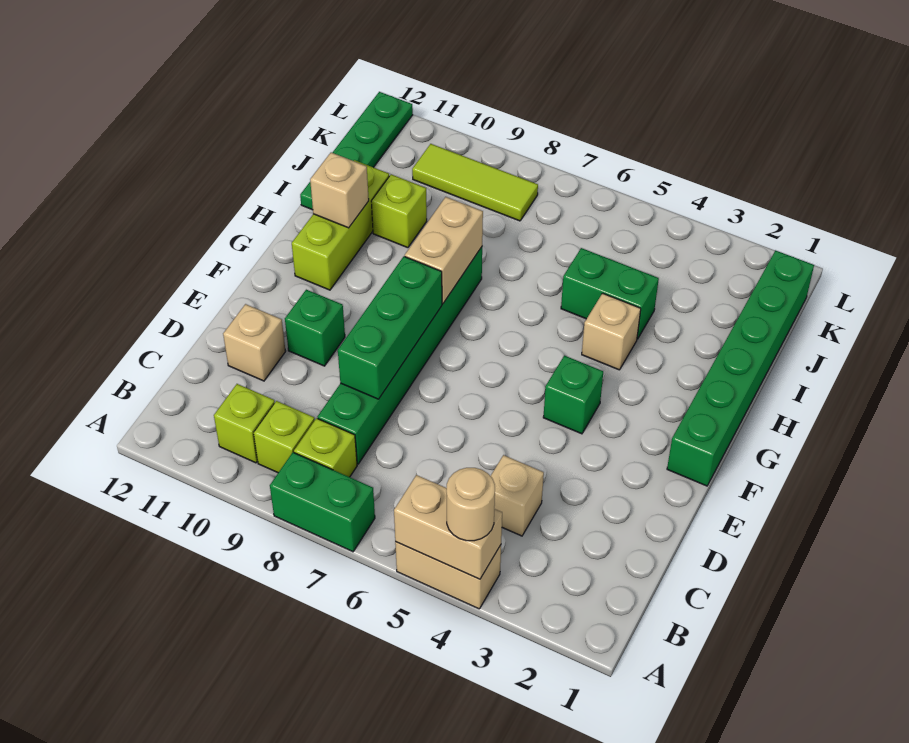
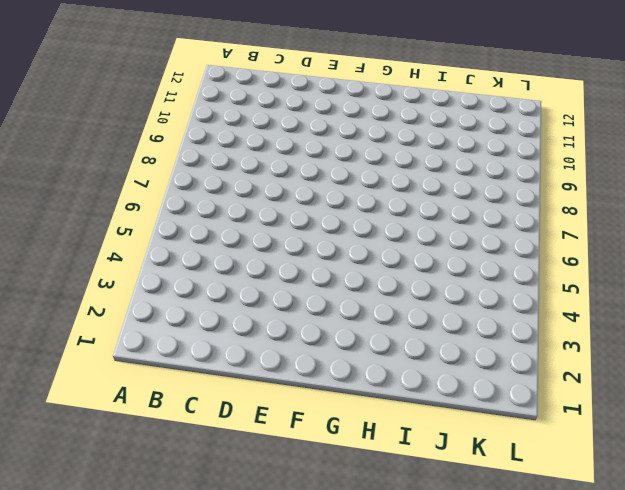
none -> tan 1x2 brick [395,542,501,609]
none -> green 1x2 brick [270,452,375,552]
none -> lime 1x1 brick [294,418,357,477]

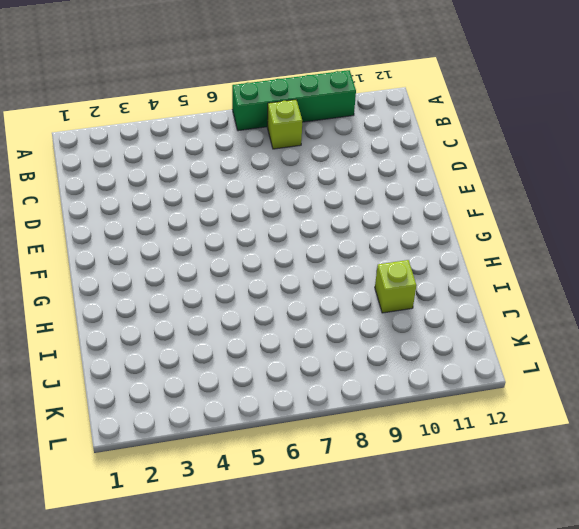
green 1x4 brick [232,70,356,131] -> green 1x2 brick [270,452,375,552]
none -> tan 1x2 brick [395,542,501,609]
none -> lime 1x1 brick [254,401,315,473]
none -> lime 1x1 brick [214,384,275,463]

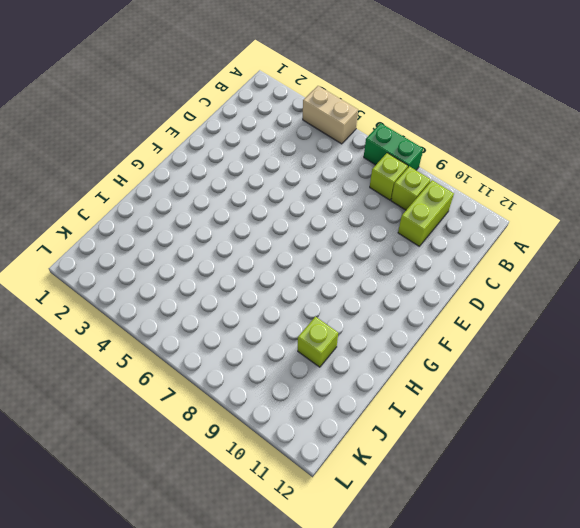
lime 1x2 brick [398,180,454,246] -> lime 1x1 brick [214,384,275,463]
none -> tan 1x1 brick [491,455,544,536]
none -> green 1x6 brick [318,247,482,464]
none -> tan 1x1 brick [223,304,286,381]

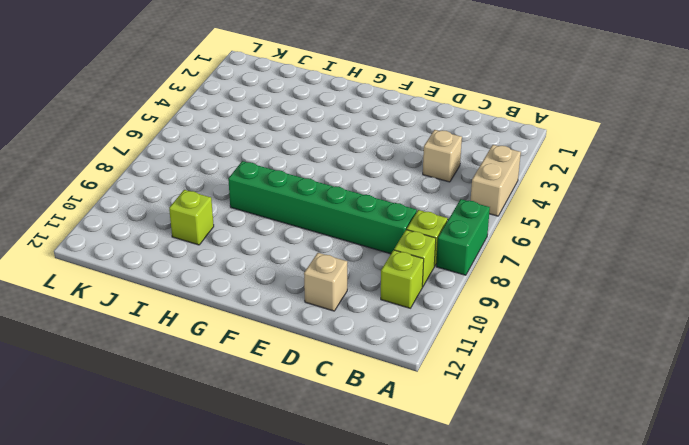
none -> green 1x1 brick [285,290,345,366]
none -> green 1x6 brick [667,250,814,486]
none -> green 1x1 brick [543,356,603,434]

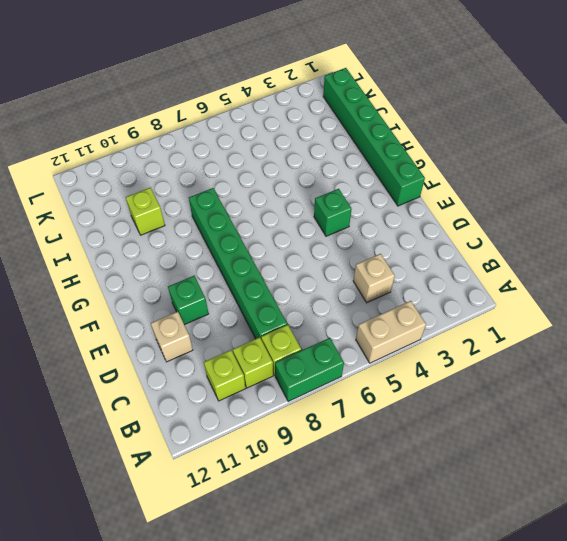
none -> lime 1x3 brick [292,160,389,290]
none -> tan 1x1 brick [582,293,641,370]
none -> green 1x2 brick [561,248,659,339]

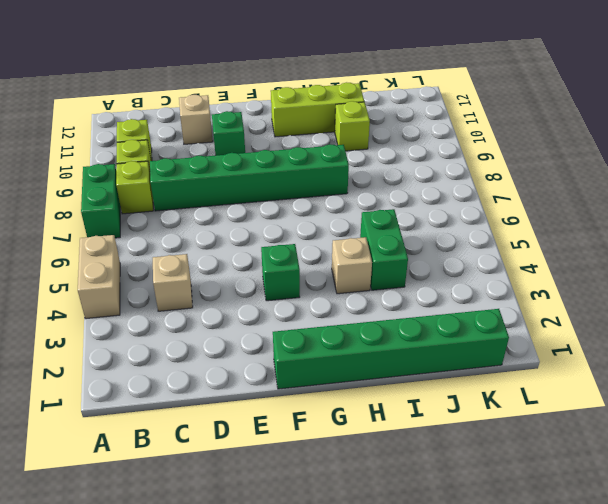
none -> green 1x4 plate [300,92,413,210]
none -> lime 1x3 tile [412,144,538,221]
none -> tan 1x2 brick [394,475,502,579]

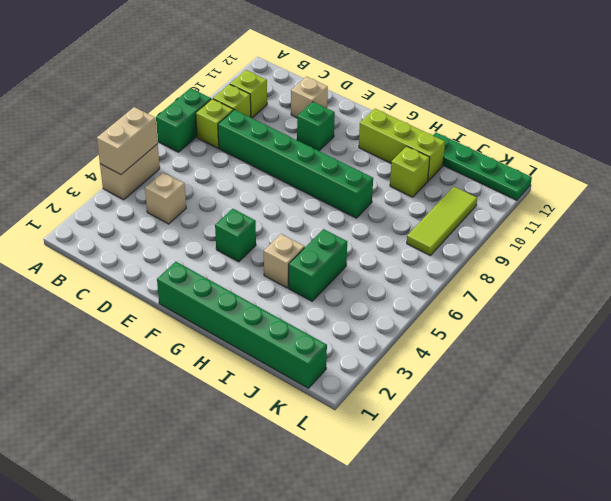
none -> green 1x3 brick [338,256,442,399]
none -> tan 1x2 brick [405,197,483,304]
none -> tan 1x1 brick [310,152,369,228]

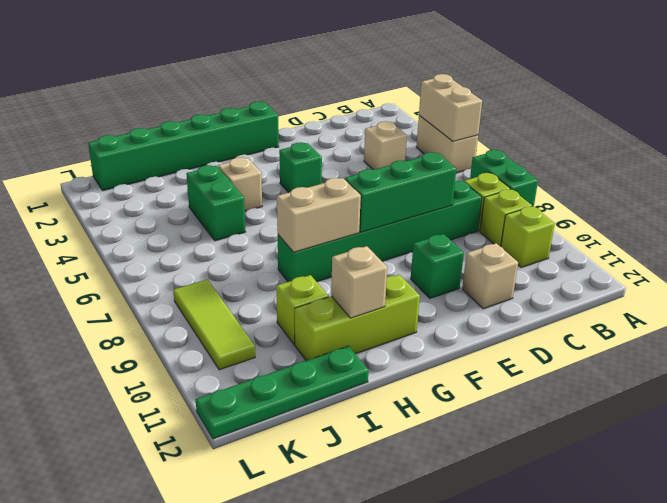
none -> tan 1x1 round brick [446,468,495,541]

